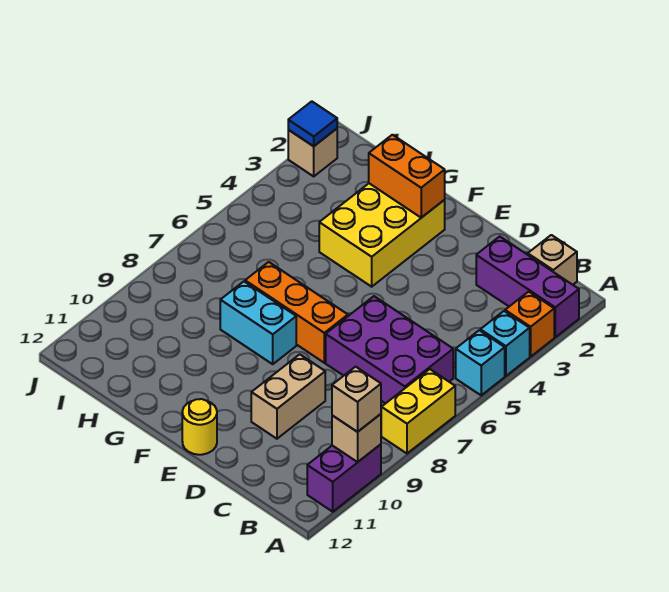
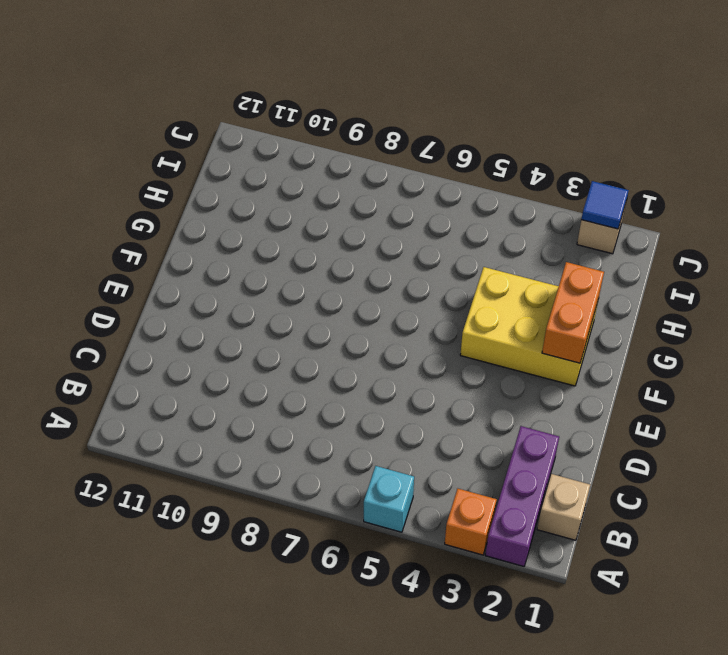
none -> cyan 1x1 brick [480,311,530,376]
none -> yellow 1x2 brick [381,369,455,453]
none -> purple 1x2 brick [307,444,381,512]

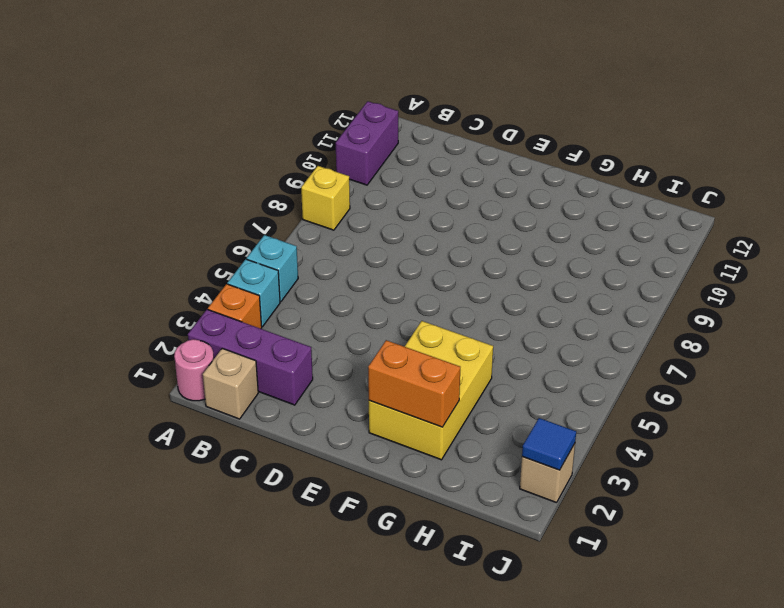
pink 1x1 round brick [174,339,214,401] -> none
yellow 1x1 brick [301,166,350,230] -> yellow 1x2 brick [381,369,455,453]
none -> purple 2x3 brick [326,296,453,404]
none -> tan 1x2 brick [251,354,325,439]
none -> orange 1x3 brick [245,262,348,363]

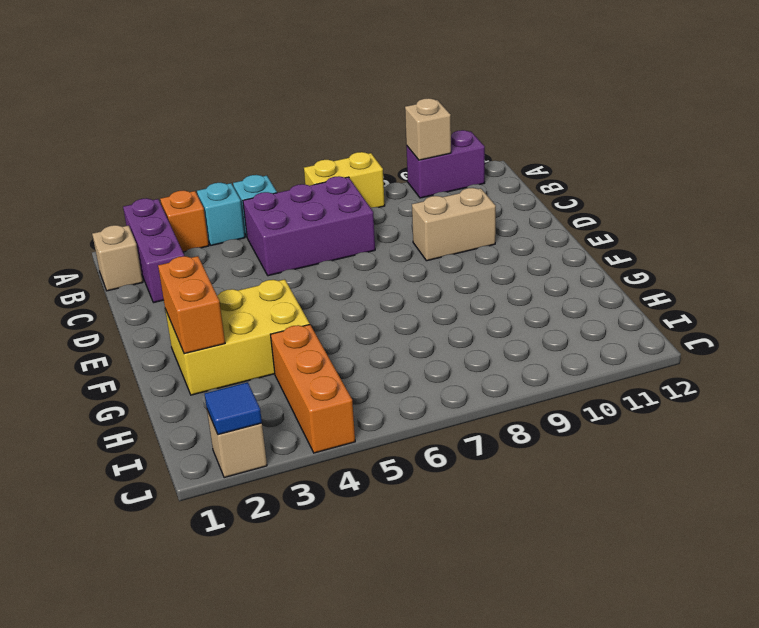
purple 2x3 brick [243,176,375,276] -> purple 2x3 brick turned to [326,296,453,404]
orange 1x3 brick [270,325,355,453] -> orange 1x3 brick moved to [245,262,348,363]
none -> yellow 1x1 round brick [182,399,217,455]
none -> cyan 1x2 brick [220,282,296,364]
none -> tan 1x1 brick [332,367,381,432]

